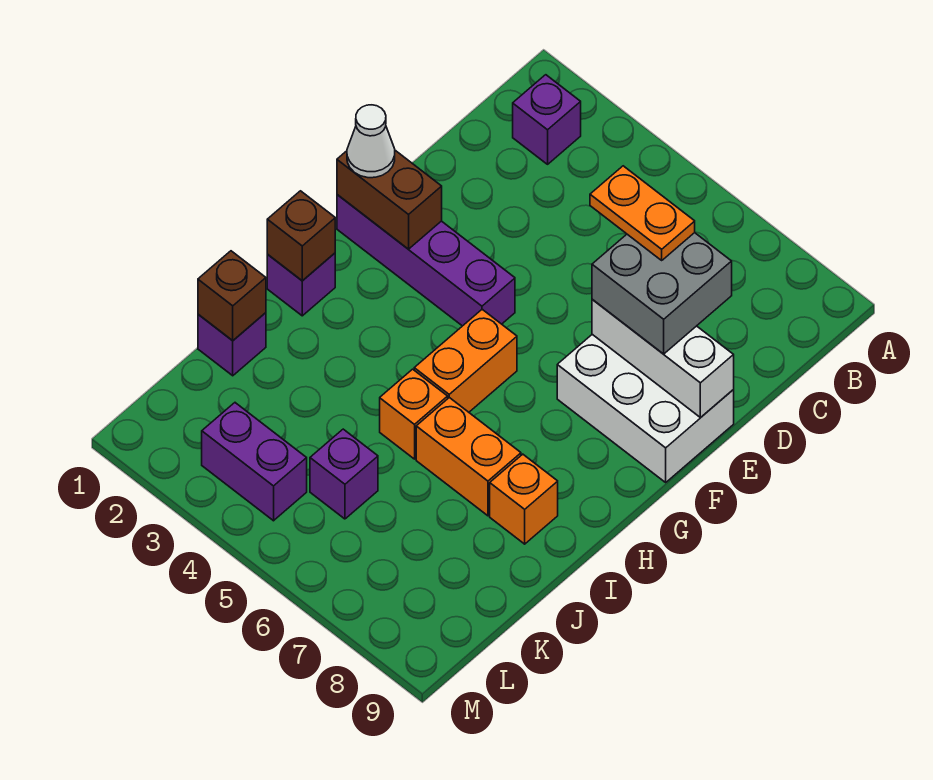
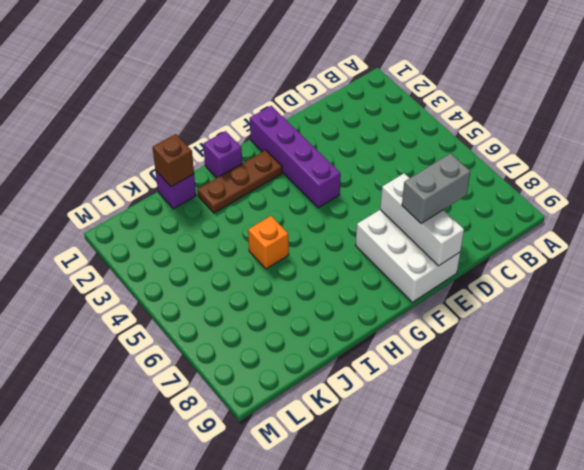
grey 1x2 brick [402,154,470,223] -> grey 2x2 brick [592,233,732,354]
brown 1x3 plate [197,150,282,213] -> none
none -> purple 1x1 brick [513,75,581,164]
none -> orange 1x2 brick [414,309,517,412]
none -> orange 1x2 brick [416,398,521,516]

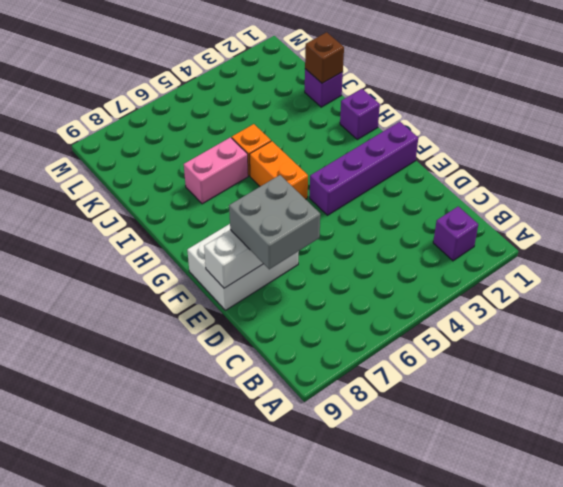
pink 1x2 brick [184,137,248,204] -> orange 1x2 brick [416,398,521,516]
none -> orange 1x1 brick [490,454,558,544]
none -> purple 1x1 brick [310,429,378,519]
none -> purple 1x2 brick [202,403,307,521]

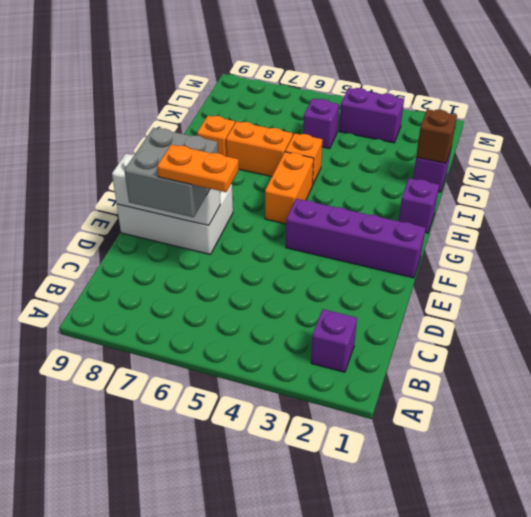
none -> brown 1x2 brick [337,150,442,249]
none -> brown 1x1 brick [267,191,335,280]
none -> white 1x1 cone [347,105,395,178]

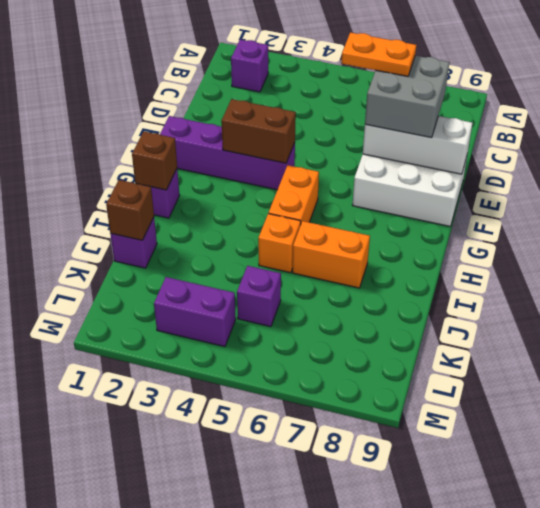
brown 1x2 brick [221,99,296,163] -> brown 1x2 brick moved to [337,150,442,249]
none -> orange 1x1 brick [490,454,558,544]
none -> white 1x1 cone [347,105,395,178]

